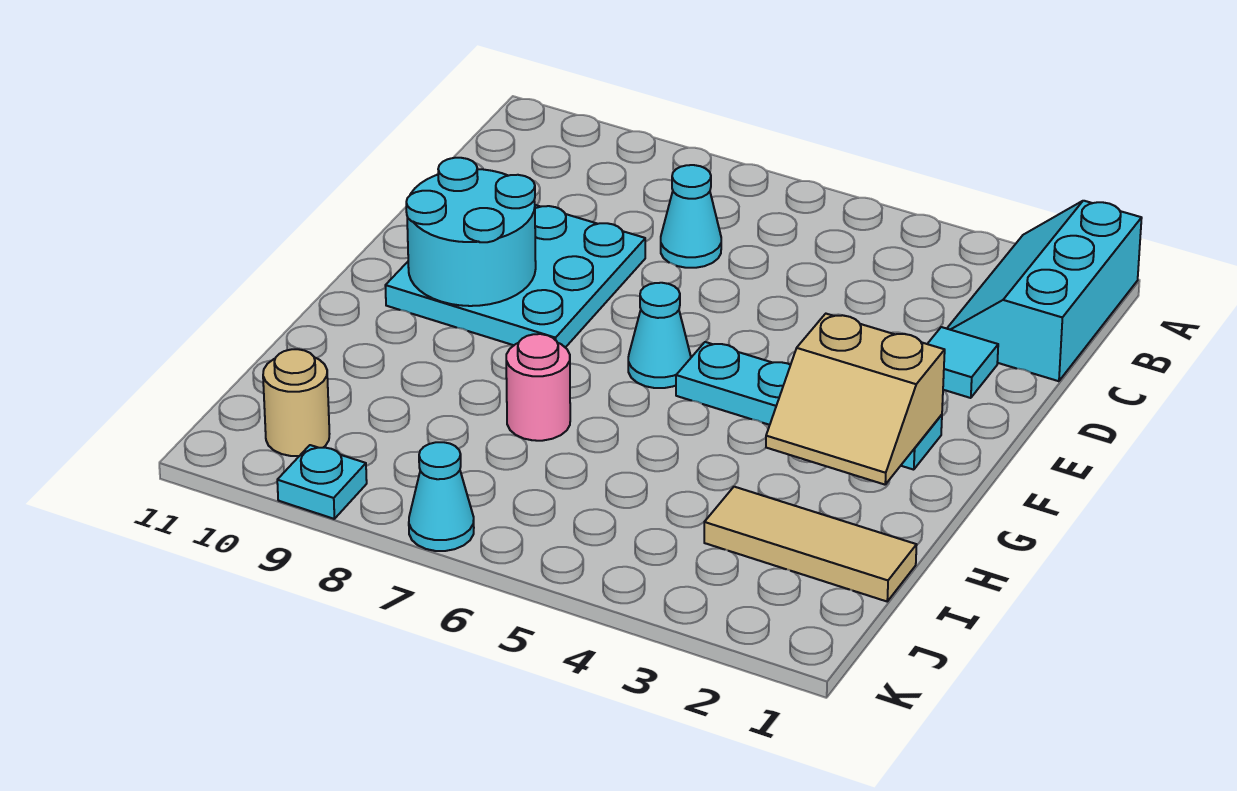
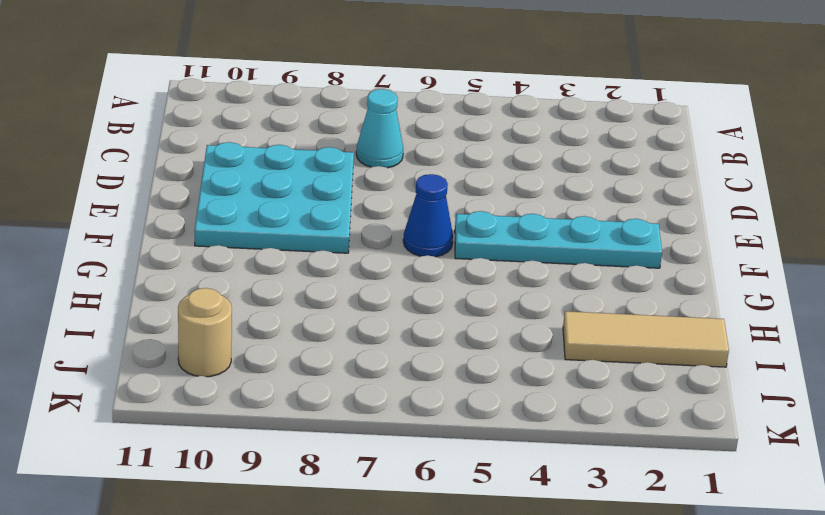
blue 1x1 cone [403,174,453,257] -> cyan 1x1 cone [628,283,691,388]
none -> cyan 2x3 slope [947,201,1142,381]
none -> cyan 1x1 tile [928,327,998,398]
none -> pink 1x1 round brick [506,334,570,441]

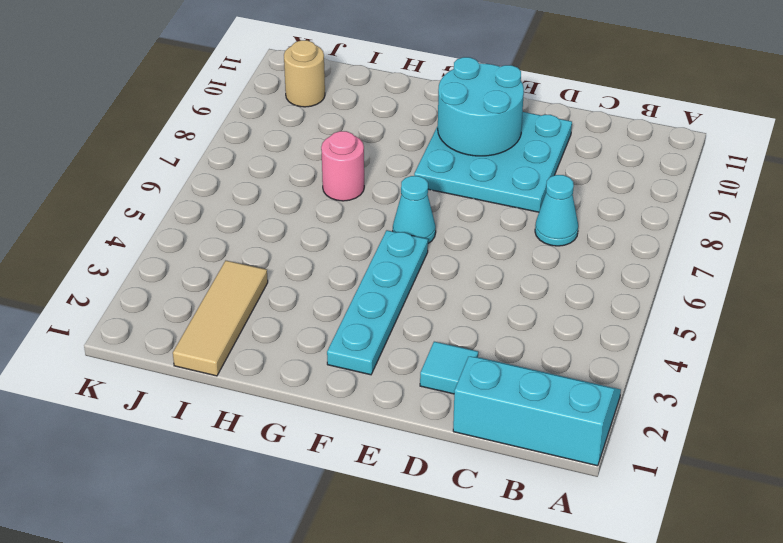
none -> cyan 1x1 cone [409,442,474,551]
none -> cyan 1x1 plate [277,445,367,519]
none -> tan 2x2 slope [766,314,945,485]

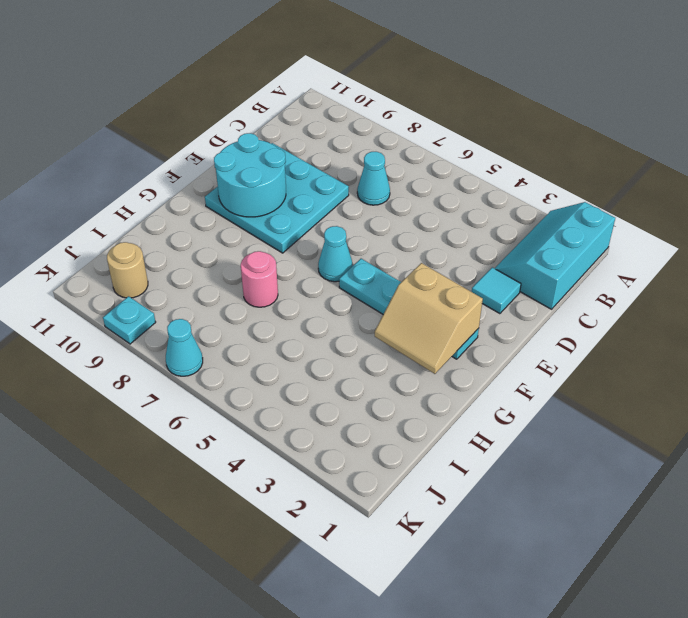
none -> tan 1x3 tile [704,487,917,601]

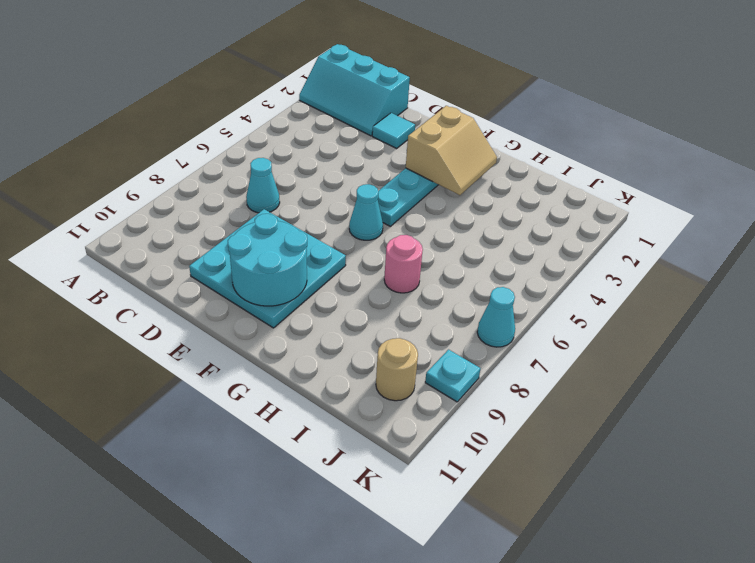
none -> tan 1x3 tile [704,487,917,601]

